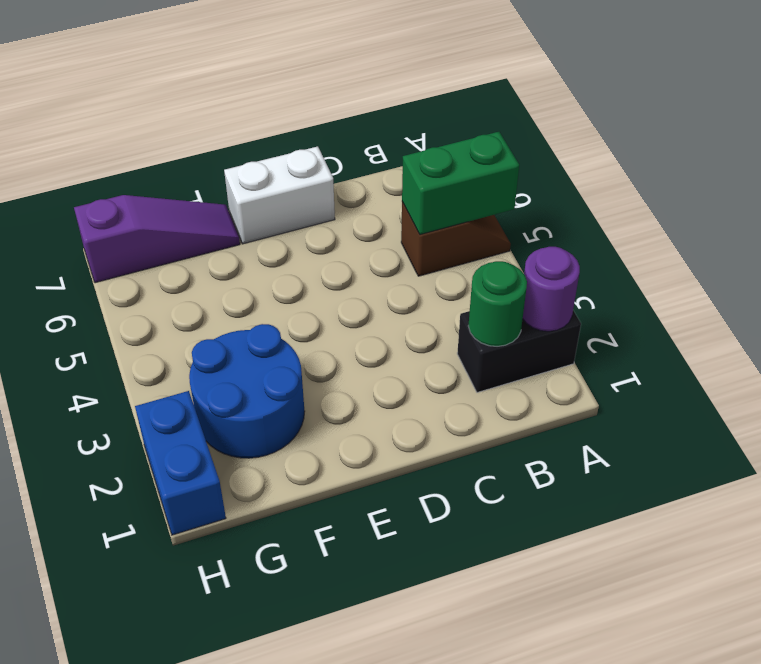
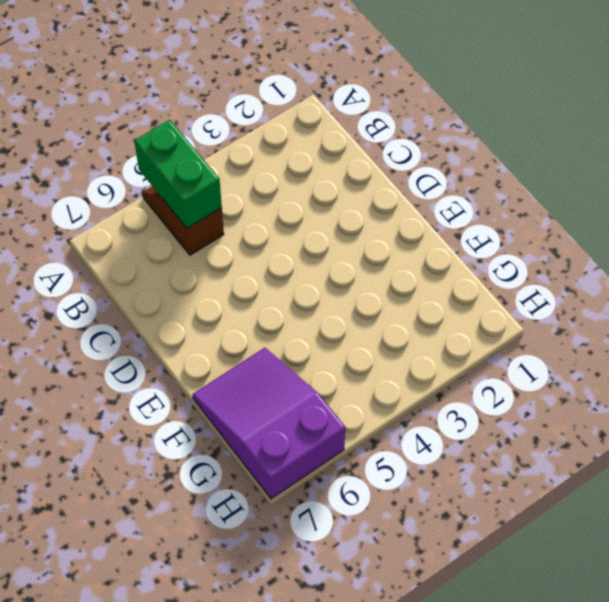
purple 2x3 slope [192,348,345,499] -> purple 1x3 slope [74,195,240,283]
none -> black 1x2 brick [457,311,581,393]
none -> white 1x2 brick [224,146,335,244]

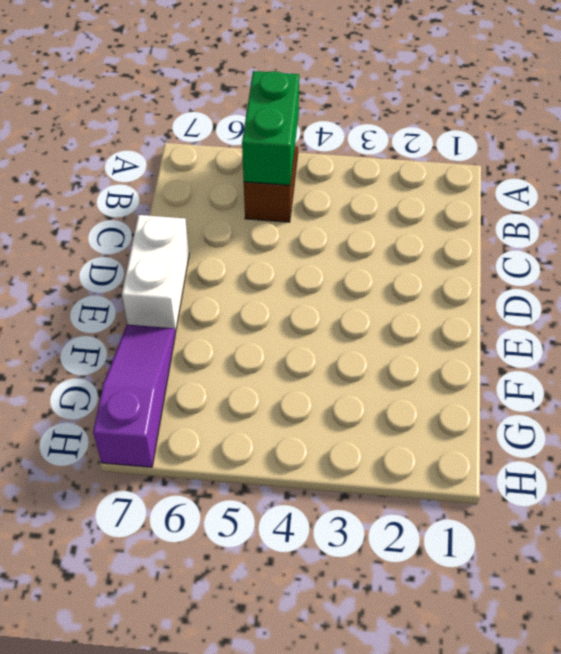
none -> black 1x2 brick [457,311,581,393]
none -> blue 2x2 round brick [189,324,305,458]

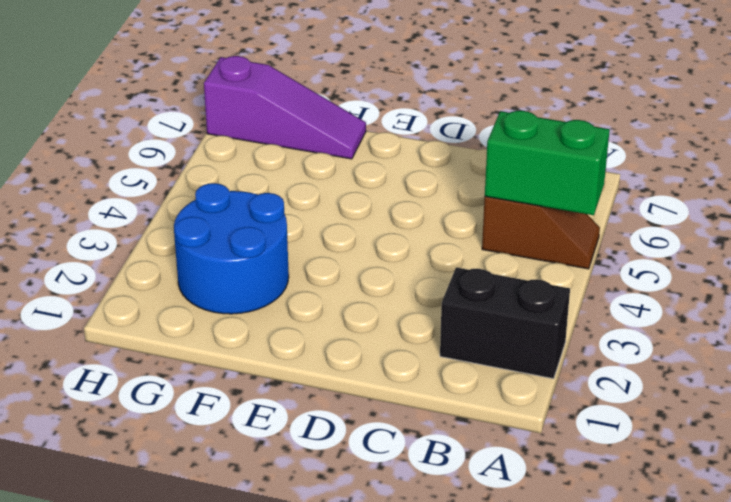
none -> white 1x2 brick [224,146,335,244]
none -> blue 1x2 brick [135,391,226,535]

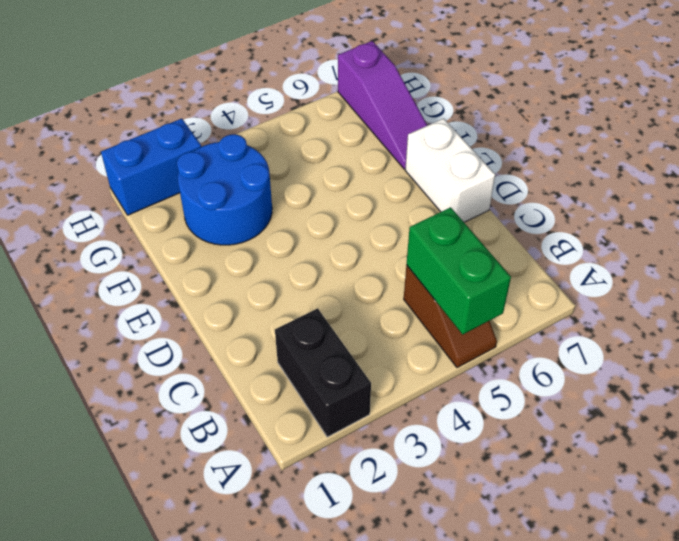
none -> purple 1x1 round brick [523,247,580,331]
none -> green 1x1 round brick [468,261,527,346]

